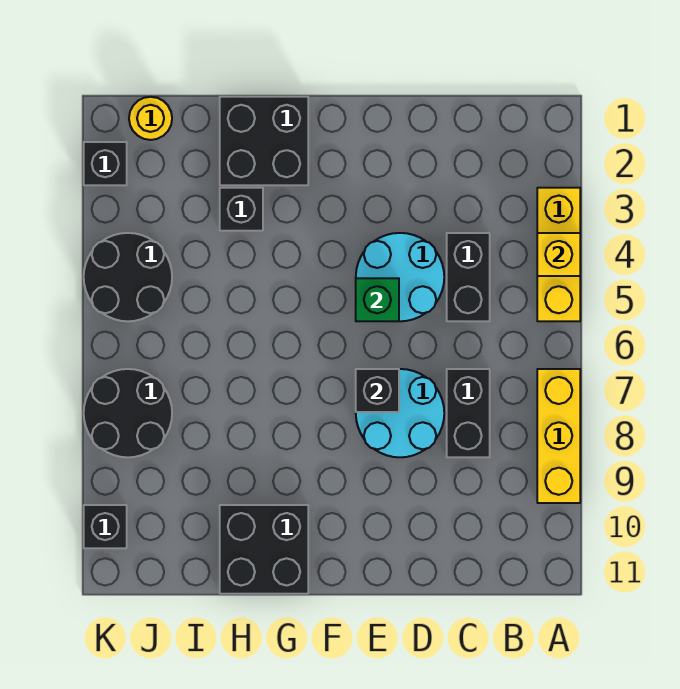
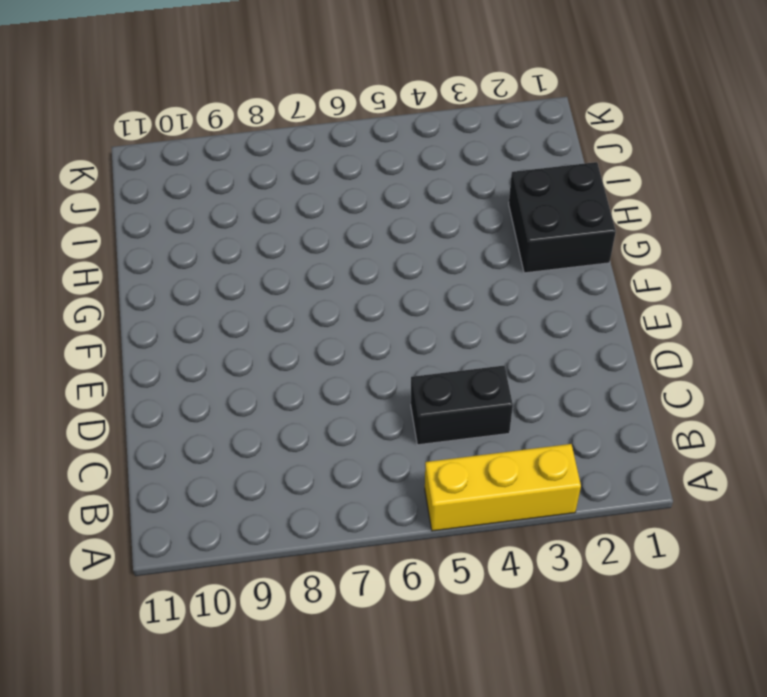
none -> yellow 1x3 brick [537,369,580,503]
none -> black 1x2 brick [447,369,490,457]
none -> cyan 2x2 round brick [356,233,444,321]

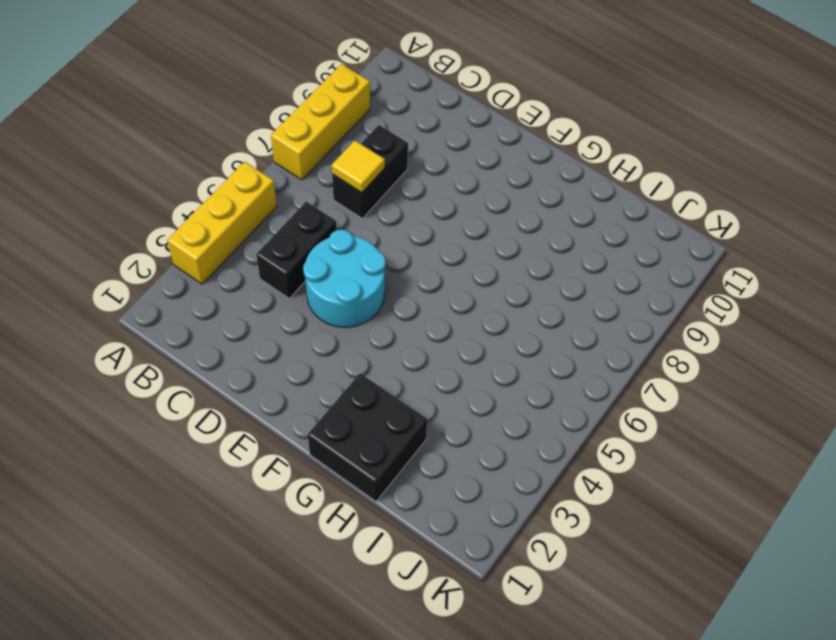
yellow 1x1 tile [332,141,385,192] -> none
none -> cyan 2x2 round brick [356,369,444,457]
none -> black 2x2 brick [220,505,308,594]
none -> black 1x1 brick [220,188,263,231]

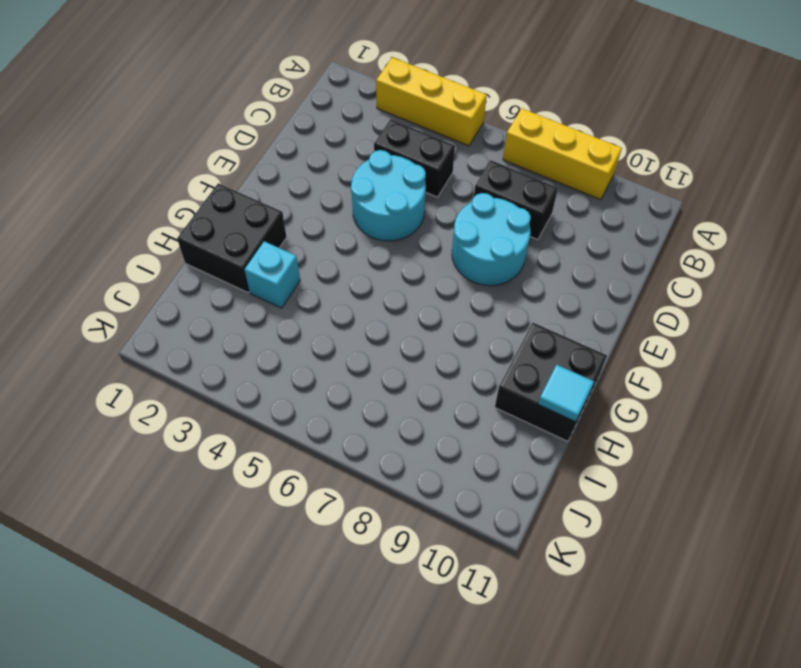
cyan 1x1 brick [244,241,300,308] -> black 1x1 brick [220,188,263,231]
cyan 1x1 tile [538,365,594,422] -> none
none -> yellow 1x1 round brick [129,97,172,140]
none -> black 2x2 round brick [84,233,172,321]
none -> black 2x2 round brick [84,369,172,457]

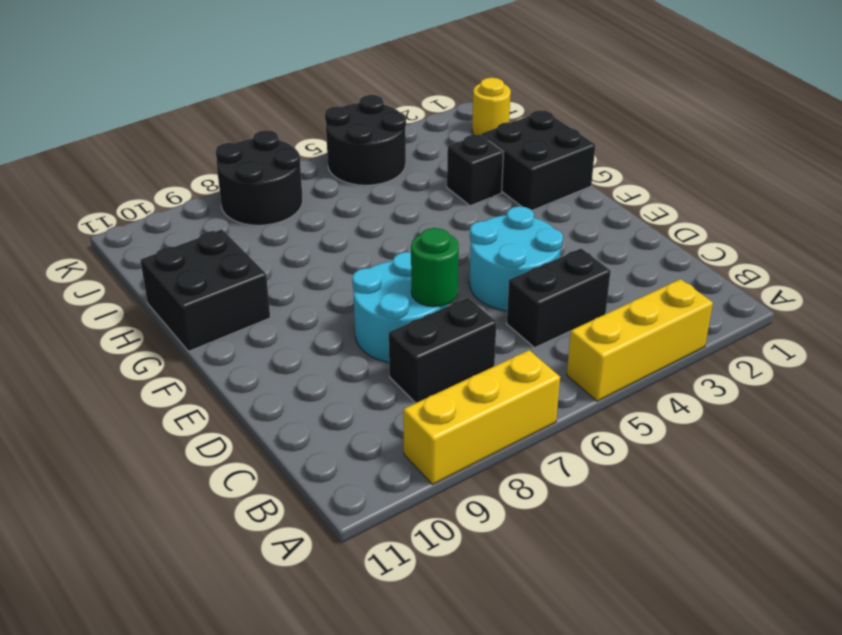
green 1x1 round brick [411,228,459,307] -> none
none -> black 1x1 brick [84,142,127,185]
none -> black 1x1 brick [84,505,127,548]
none -> yellow 1x1 brick [537,233,580,276]

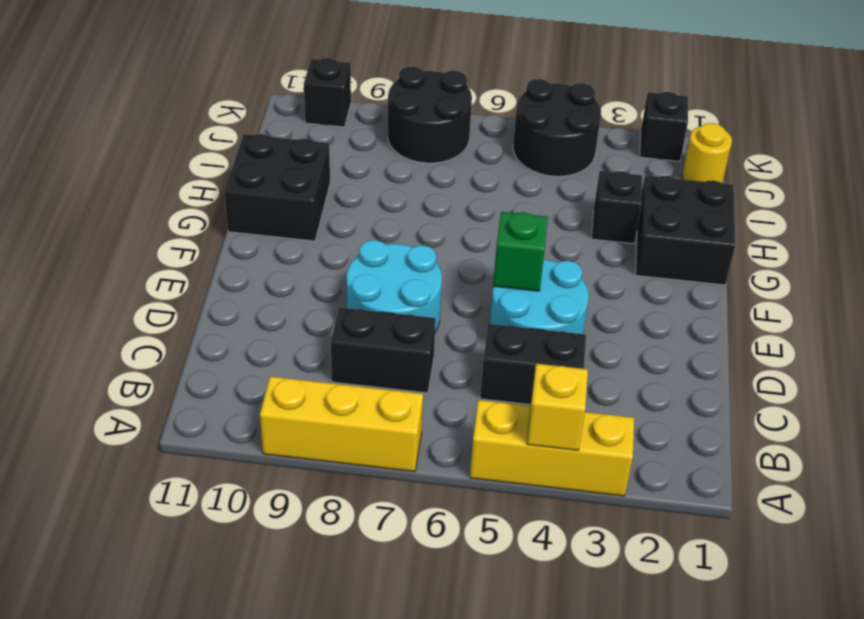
none -> black 1x1 brick [356,369,399,412]

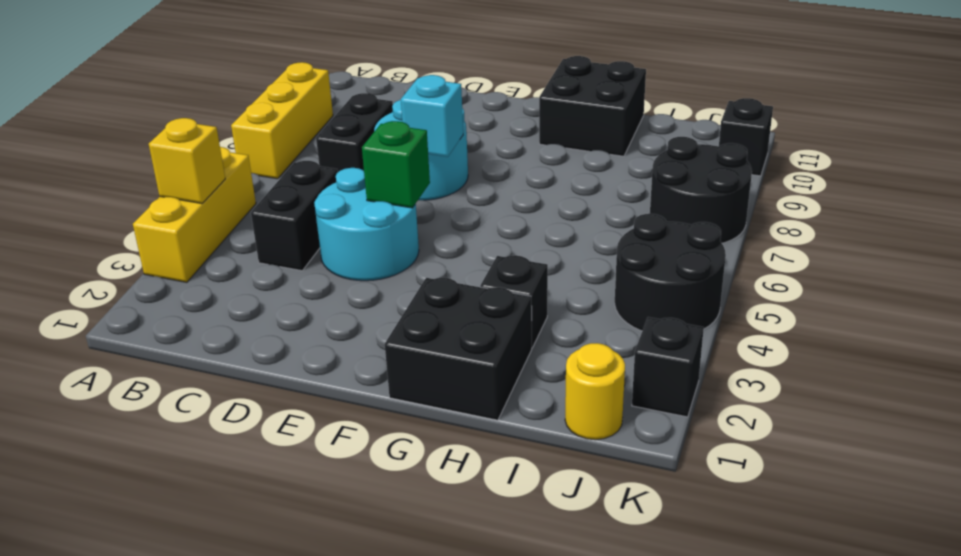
cyan 1x1 brick [401,75,463,157] -> black 1x1 brick [356,369,399,412]

